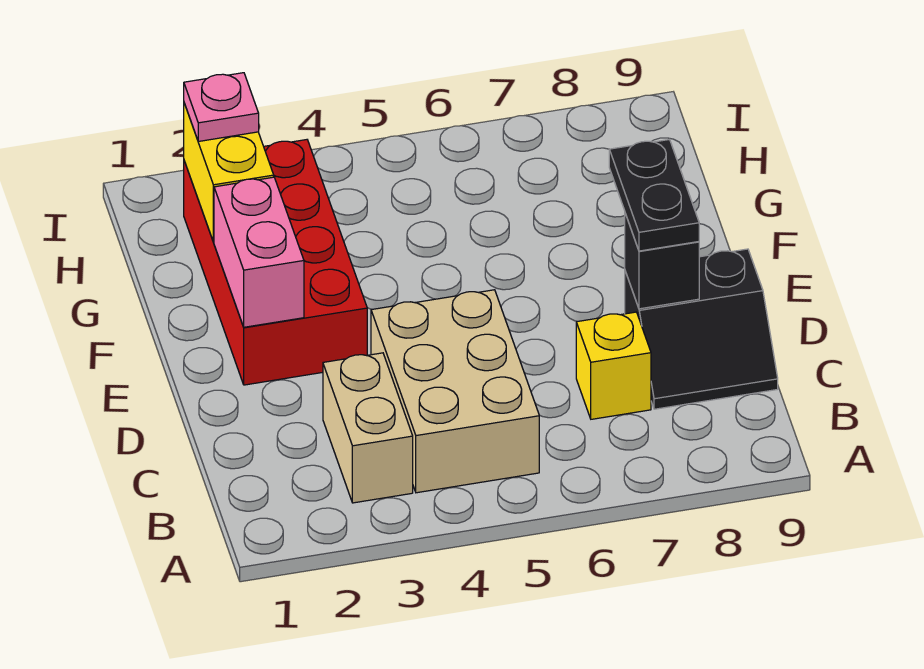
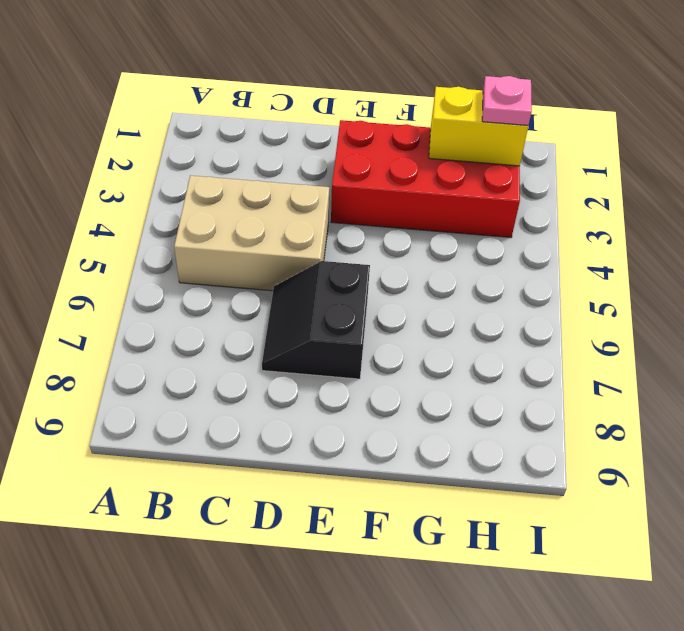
black 2x2 slope [262,261,370,379] -> black 2x2 slope moved to [625,249,778,409]
none -> tan 1x2 brick [323,353,413,503]
none -> yellow 1x1 brick [576,312,651,419]

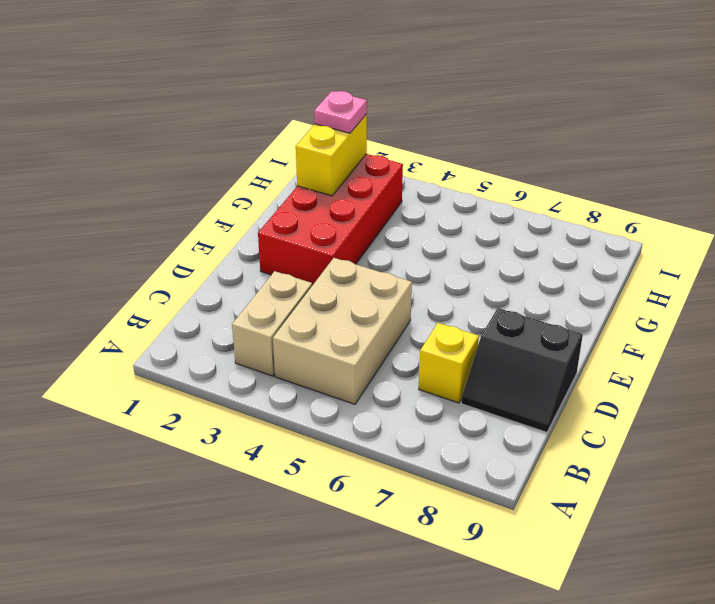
none -> black 1x1 brick [625,214,699,309]
none -> pink 1x2 brick [214,177,304,327]

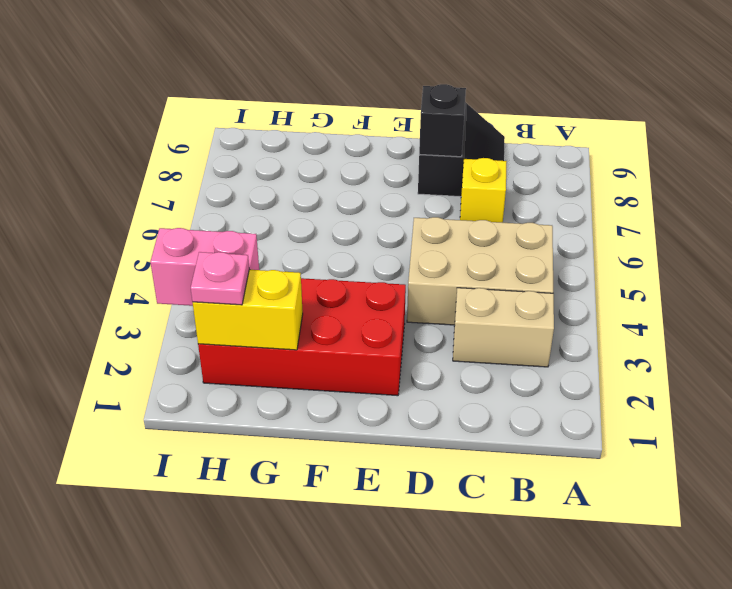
pink 1x2 brick [150,228,259,306] -> pink 1x2 brick moved to [214,177,304,327]
none -> black 1x2 plate [609,140,699,251]

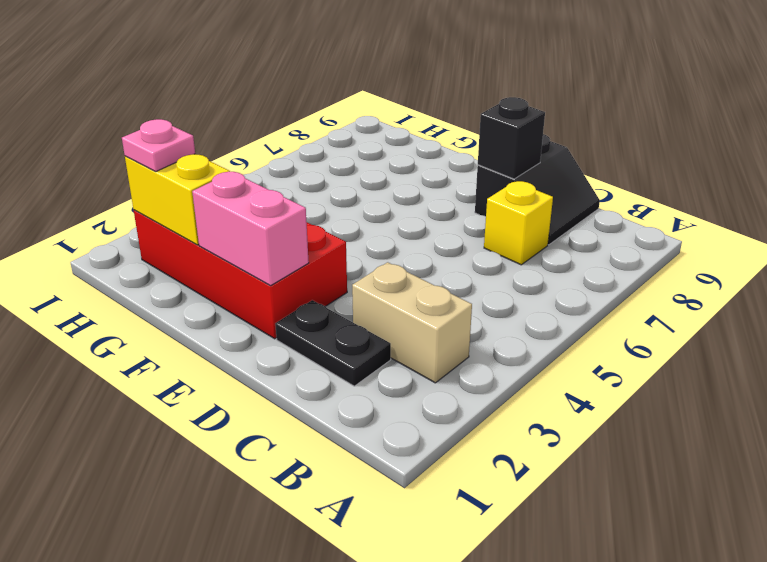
black 1x2 plate [275,300,391,386] -> black 1x2 plate moved to [609,140,699,251]
none -> tan 2x3 brick [371,290,539,493]

